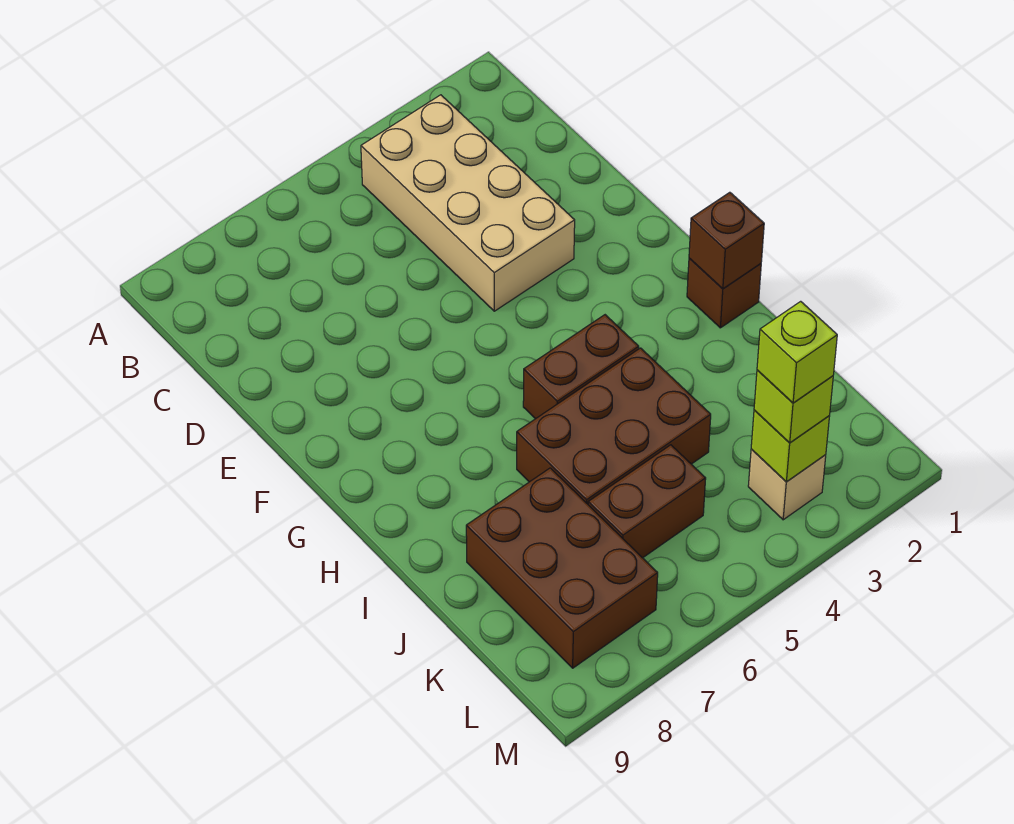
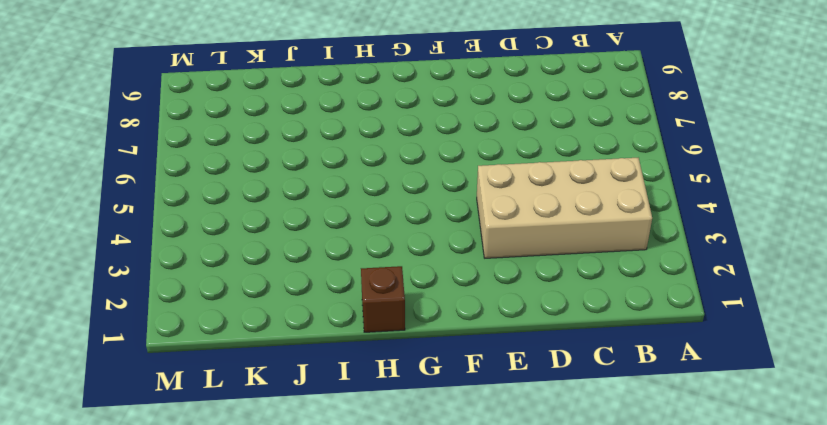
none -> brown 1x2 brick [523,315,639,419]
none -> brown 2x3 brick [517,348,711,504]

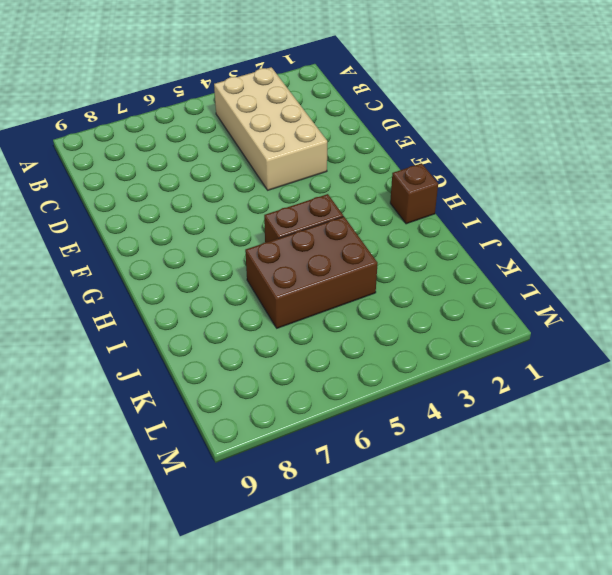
none -> brown 2x3 brick [466,468,658,668]
none -> brown 1x2 brick [588,445,706,558]

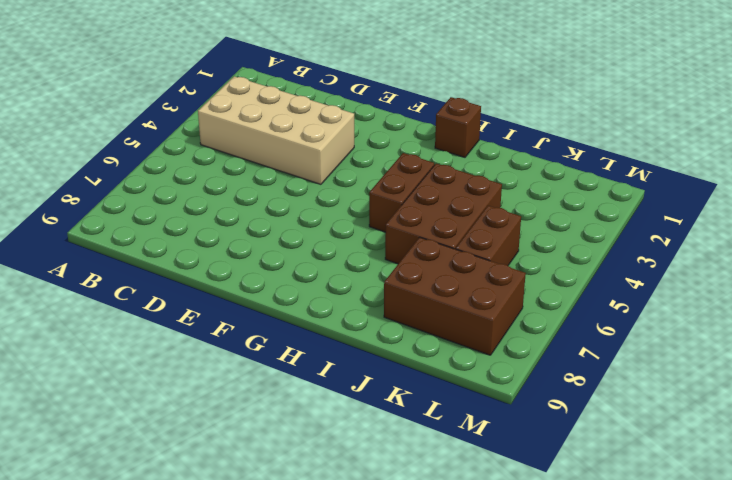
none -> tan 1x1 brick [748,449,826,520]
none -> brown 1x1 brick [689,192,764,289]

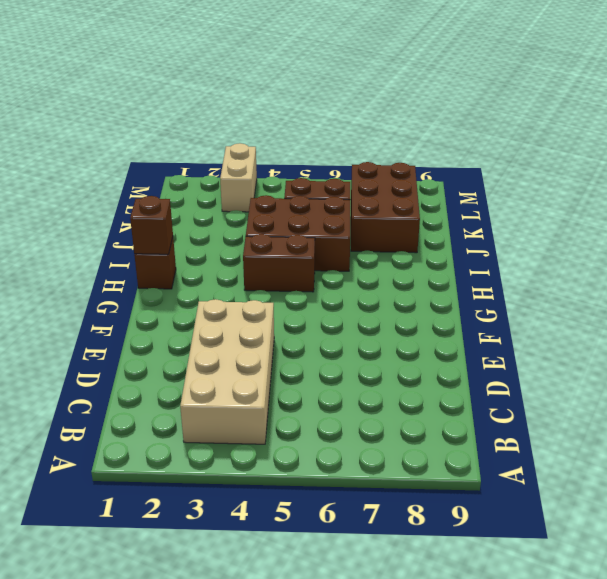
tan 1x2 brick [220,143,257,212] -> tan 1x1 brick [748,449,826,520]
none -> lime 1x1 brick [751,410,830,482]
none -> lime 1x1 brick [754,370,833,443]

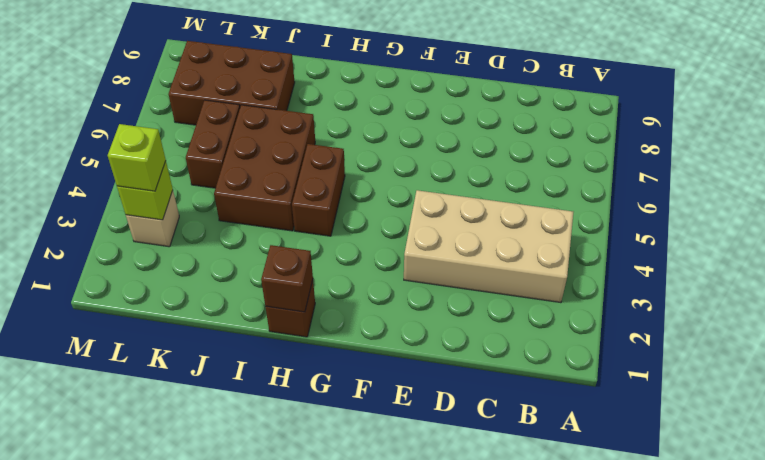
none -> lime 1x1 brick [757,301,837,403]

